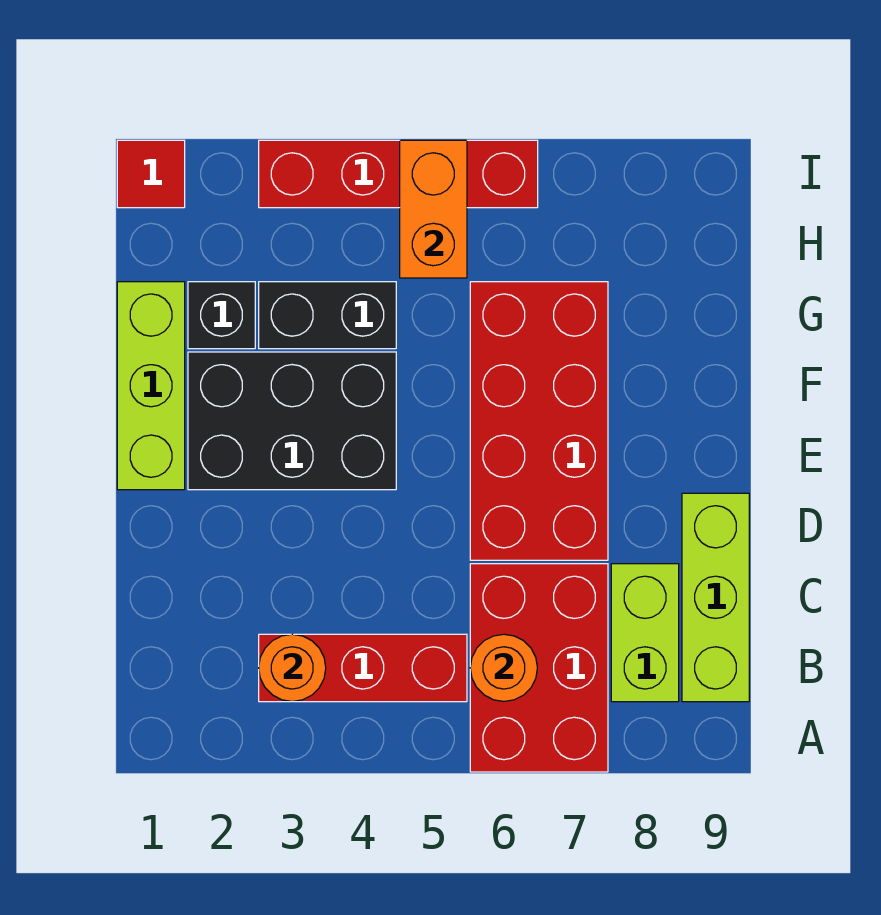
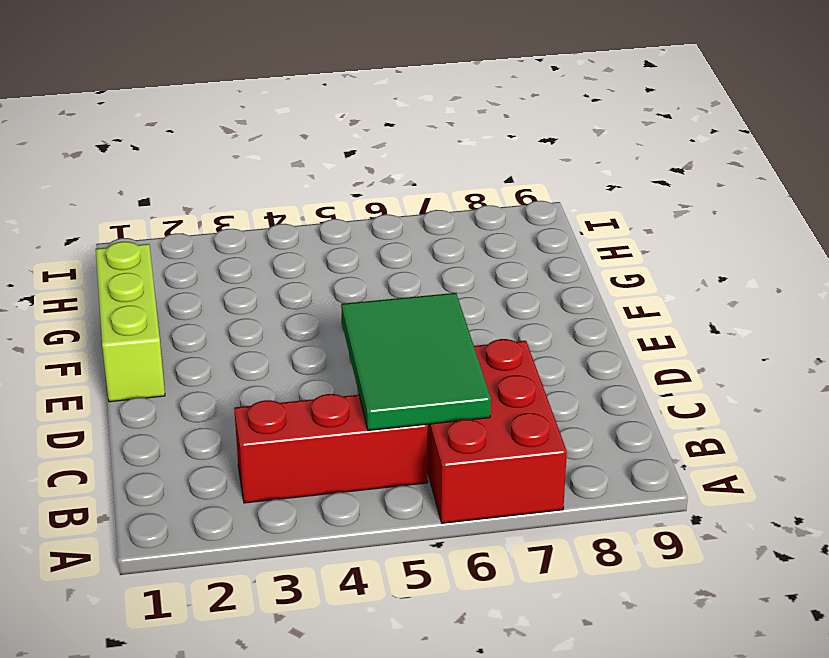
green 2x3 tile [341,293,491,430] -> orange 1x1 round brick [470,634,537,701]
none -> lime 1x2 brick [611,564,679,702]
none -> lime 1x3 brick [682,493,749,702]
none -> red 2x4 brick [470,282,608,560]

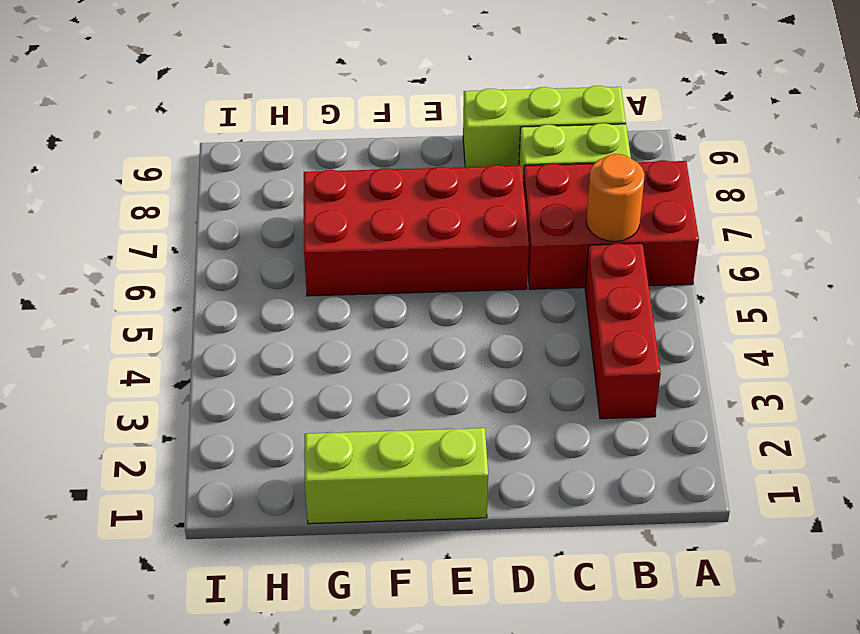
none -> black 2x3 brick [188,352,396,490]
none -> black 1x1 brick [188,282,255,349]
none -> black 1x2 brick [259,282,396,349]

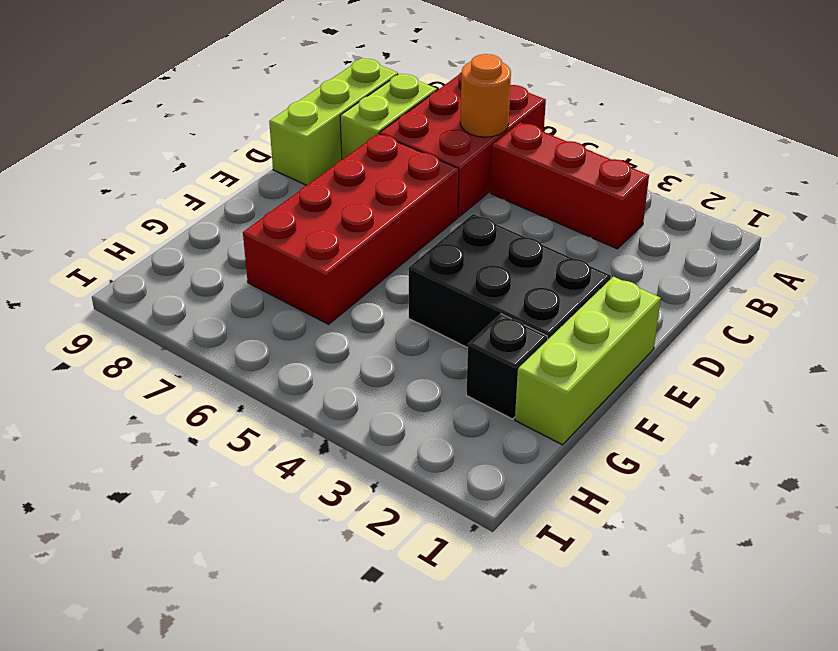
none -> black 1x2 brick [259,282,396,349]
none -> red 1x1 tile [117,140,185,208]
none -> red 1x4 brick [259,140,538,208]

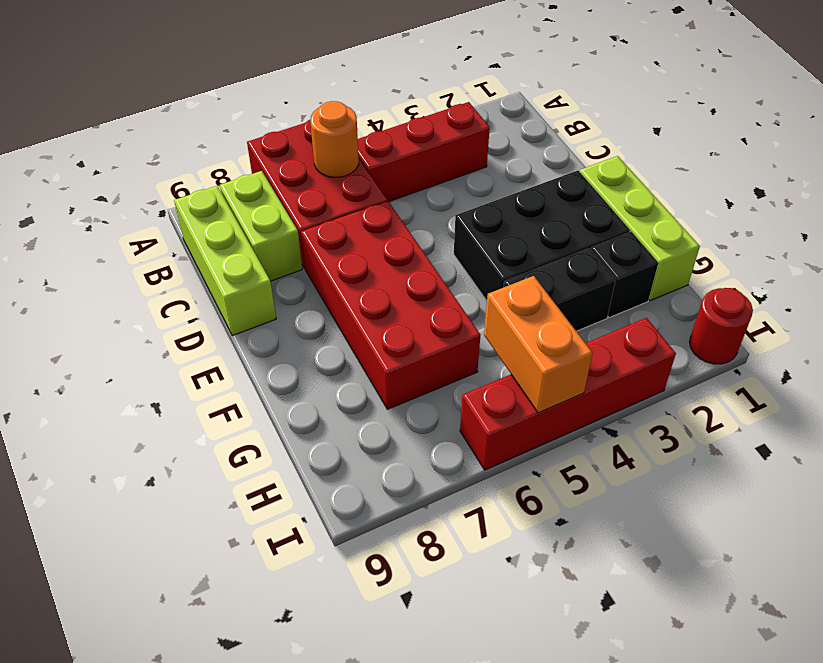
red 1x1 round brick [690,288,753,364] -> red 1x1 tile [117,140,185,208]
none -> orange 1x1 round brick [259,634,326,702]

